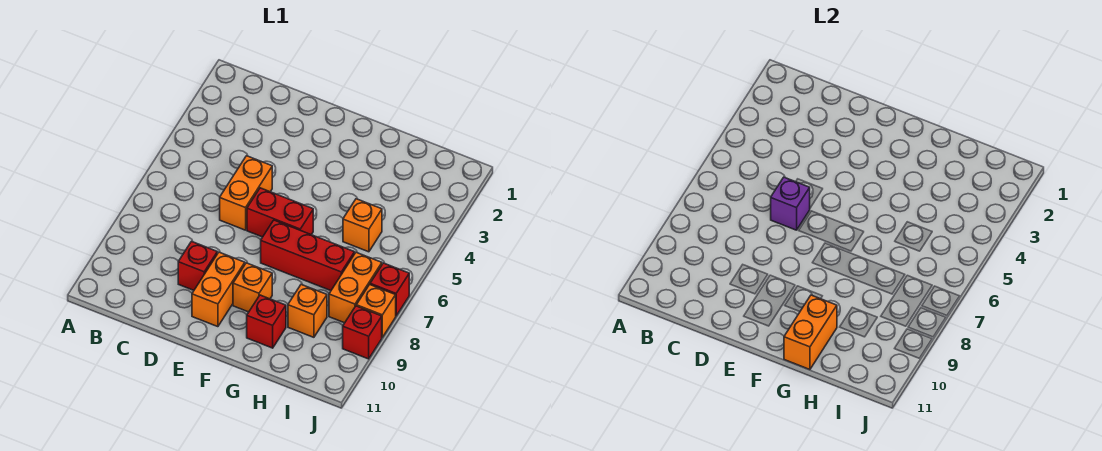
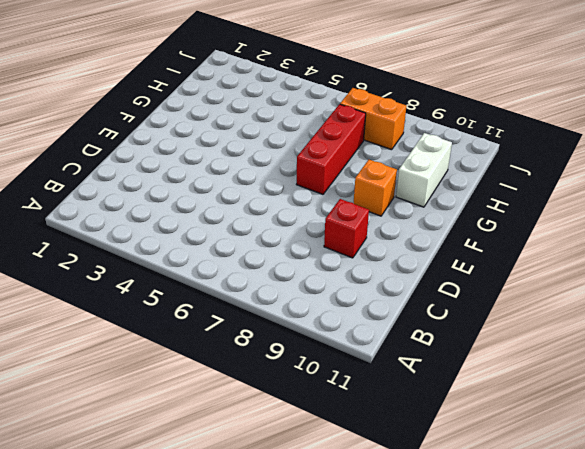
white 1x2 brick [396,133,452,207] -> red 1x1 brick [247,295,286,348]
none -> orange 1x2 brick [220,156,272,230]
none -> red 1x2 brick [247,188,313,237]
none -> orange 1x2 brick [192,252,245,327]

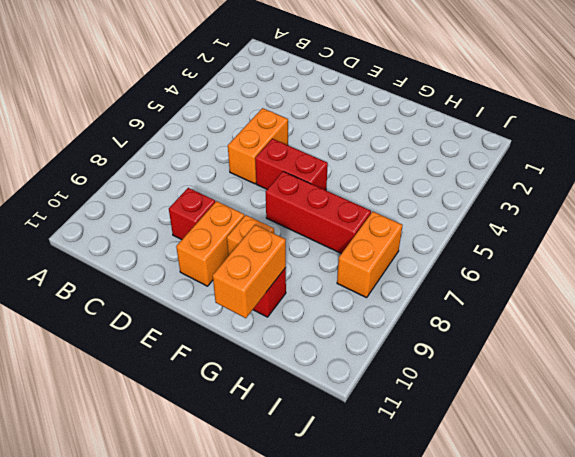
none -> orange 1x1 brick [343,199,382,252]
none -> orange 1x1 brick [288,285,327,337]
none -> red 1x1 brick [370,263,409,316]

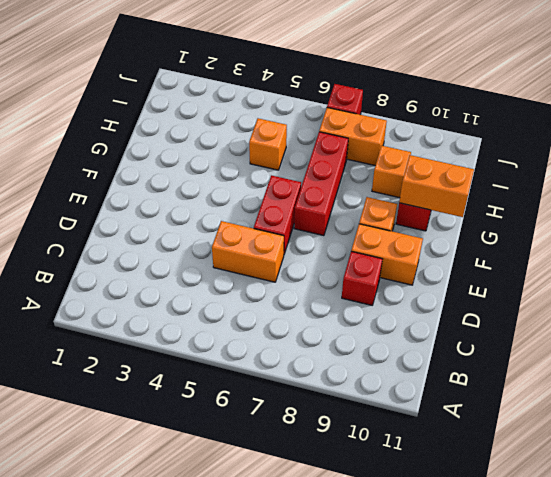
none -> orange 1x1 brick [356,285,396,337]
none -> red 1x1 brick [343,306,382,359]
none -> purple 1x1 brick [771,177,810,230]

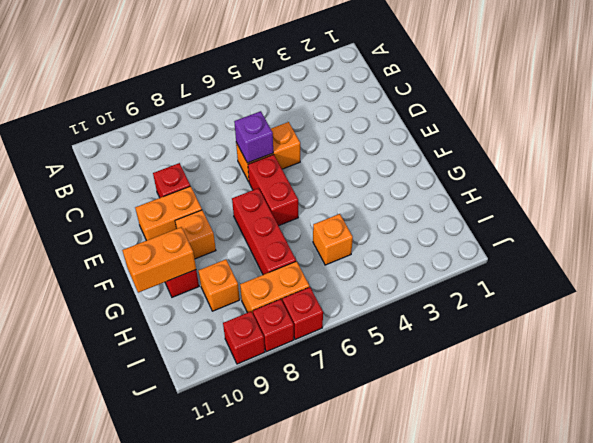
red 1x1 brick [253,299,294,352] -> orange 1x1 brick [356,285,396,337]

